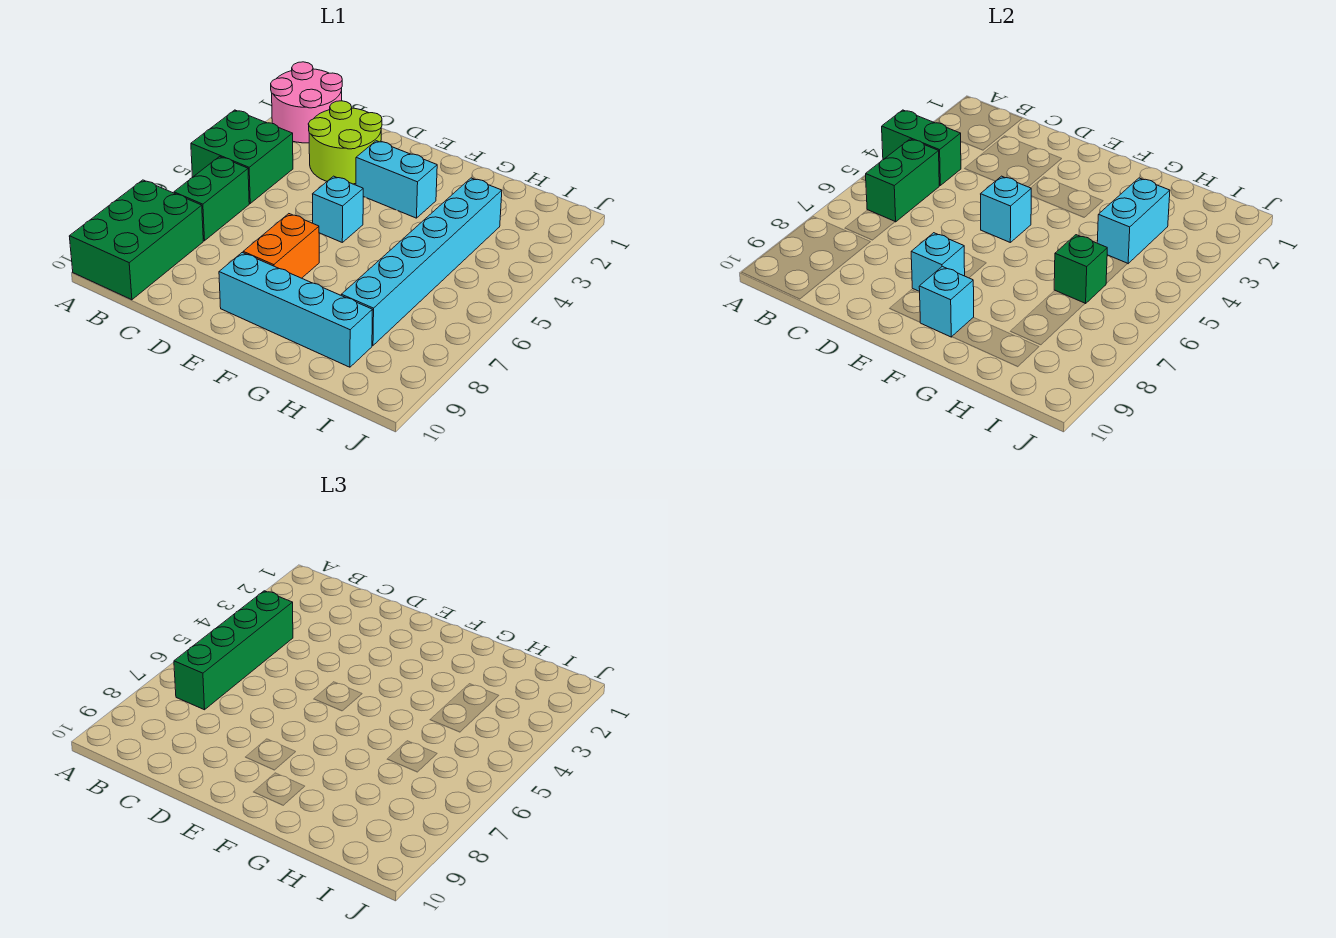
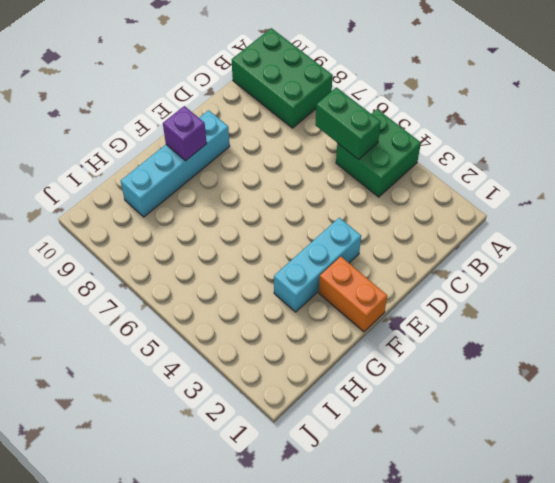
cyan 1x3 brick [274,218,361,312] -> cyan 1x2 brick [356,141,437,218]
orange 1x2 brick [319,257,387,332] -> orange 1x2 brick moved to [243,214,319,278]
purple 1x1 brick [163,106,207,161] -> cyan 1x1 brick [919,266,974,337]
none -> pink 2x2 round brick [271,62,342,143]
none -> green 1x2 brick [174,157,249,241]
none -> lime 2x2 round brick [309,101,382,184]

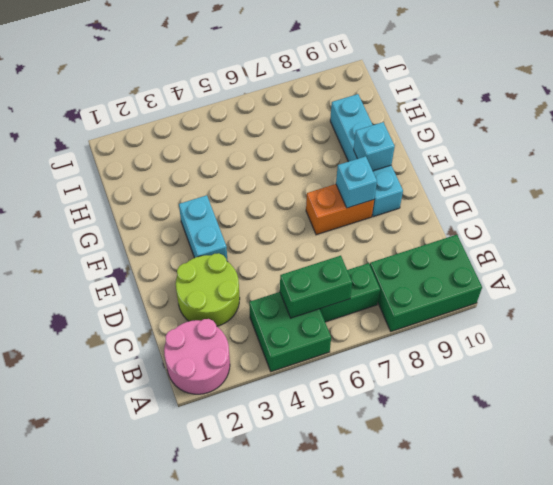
none -> cyan 1x1 brick [313,176,363,242]
none -> cyan 1x6 brick [341,178,502,346]
none -> green 1x2 brick [882,110,961,185]

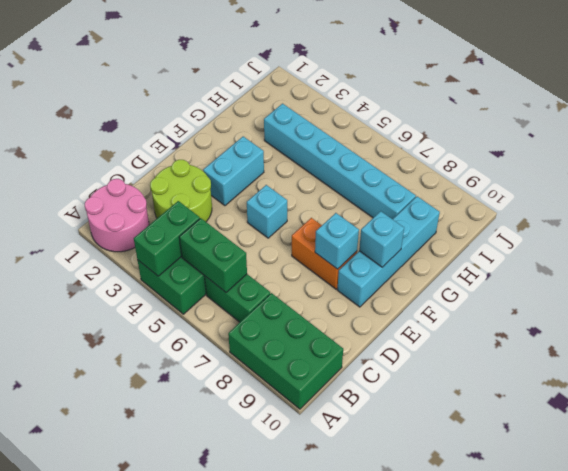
none -> cyan 1x1 brick [981,176,1031,242]
none -> cyan 1x2 brick [1097,178,1170,264]
none -> green 1x1 brick [1054,235,1107,304]

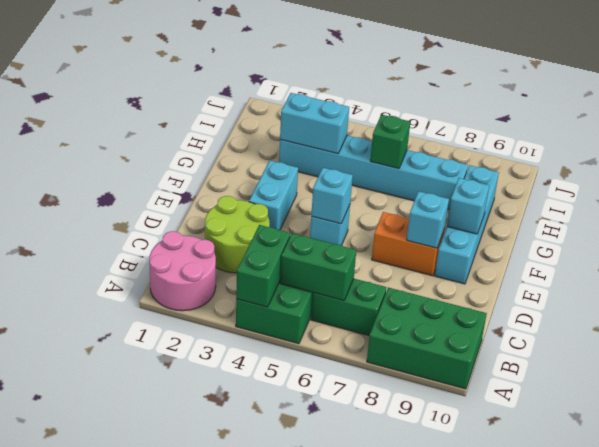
none -> green 1x4 brick [174,591,293,710]

